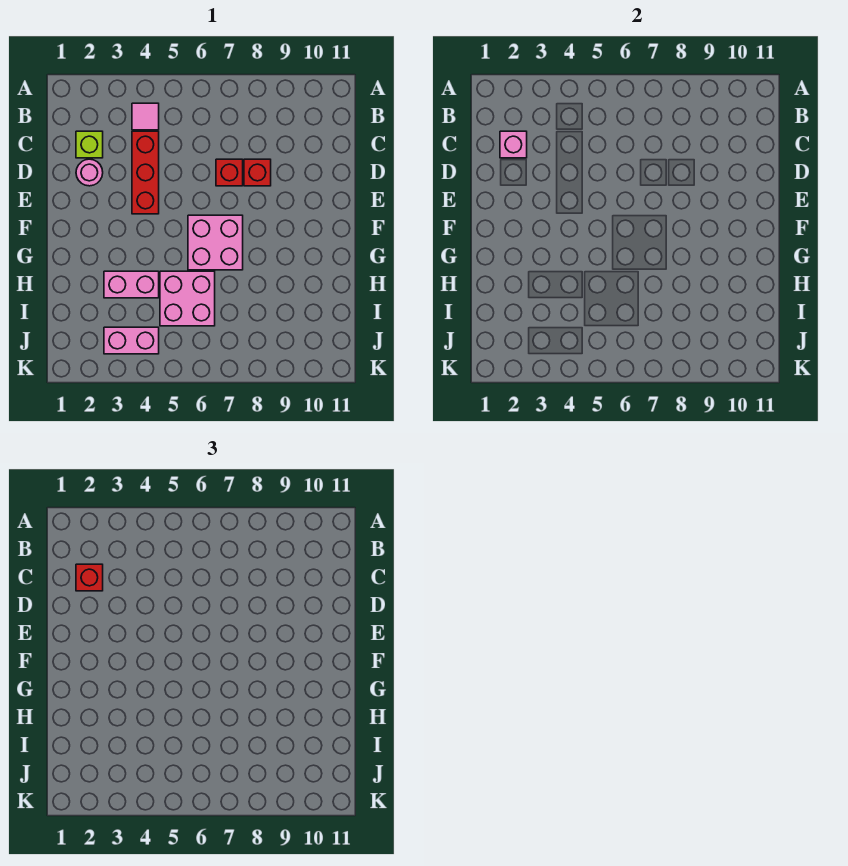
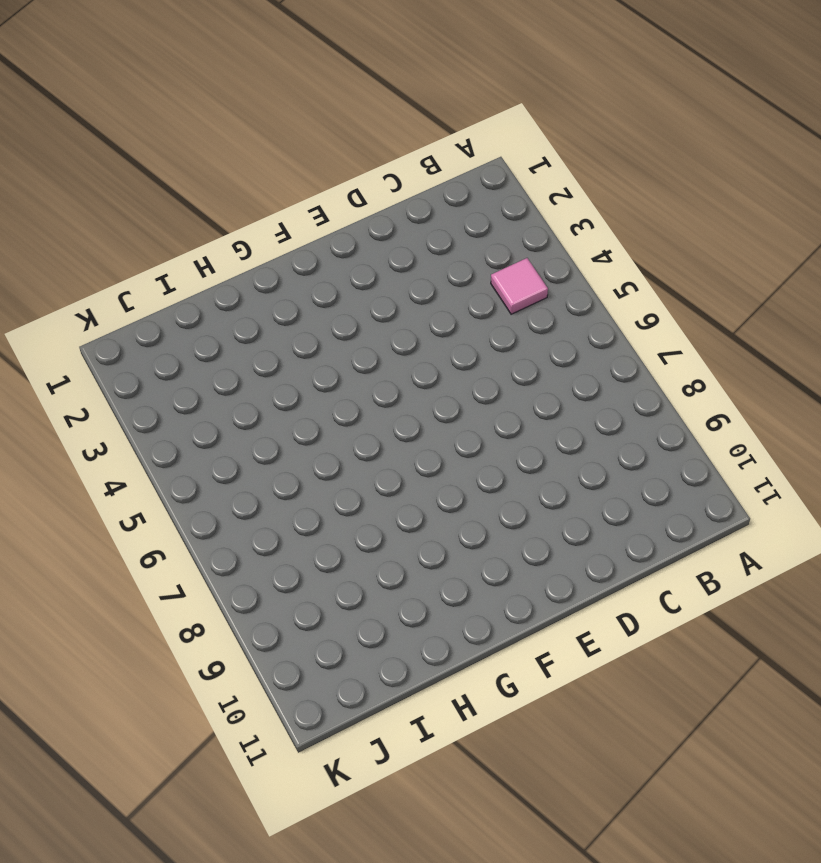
none -> lime 1x1 brick [76,131,103,158]
none -> red 1x3 brick [132,131,159,214]
none -> pink 1x1 round brick [76,159,103,186]

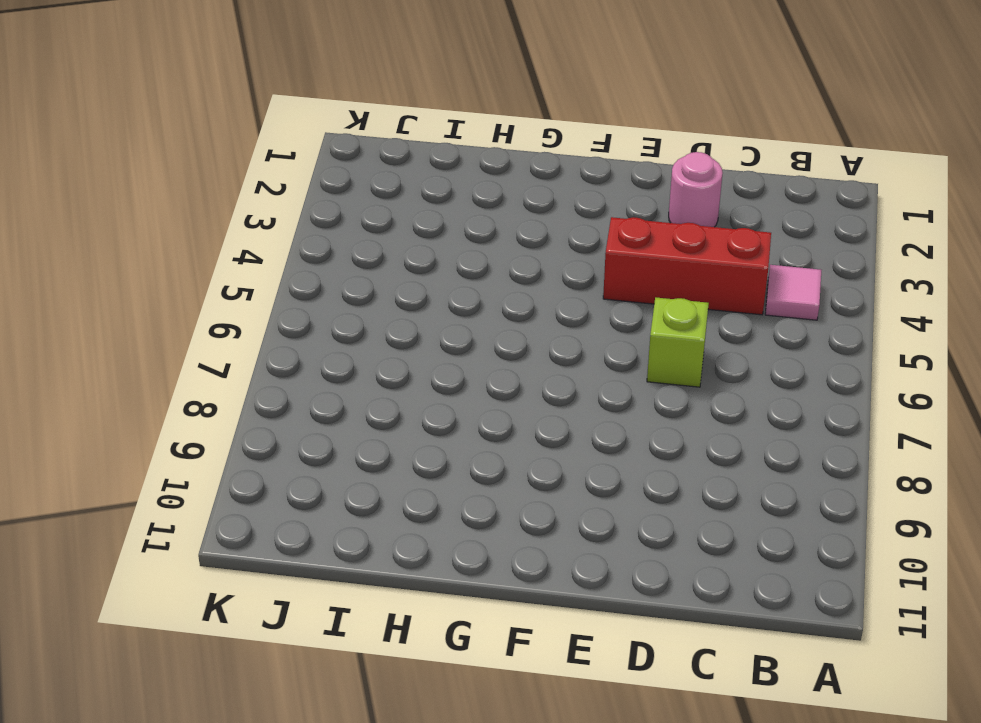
lime 1x1 brick [647,297,709,387] -> lime 1x1 brick moved to [76,131,103,158]
none -> red 1x1 brick [216,159,243,186]
none -> red 1x1 brick [244,159,271,186]
none -> pink 2x2 brick [188,215,243,270]

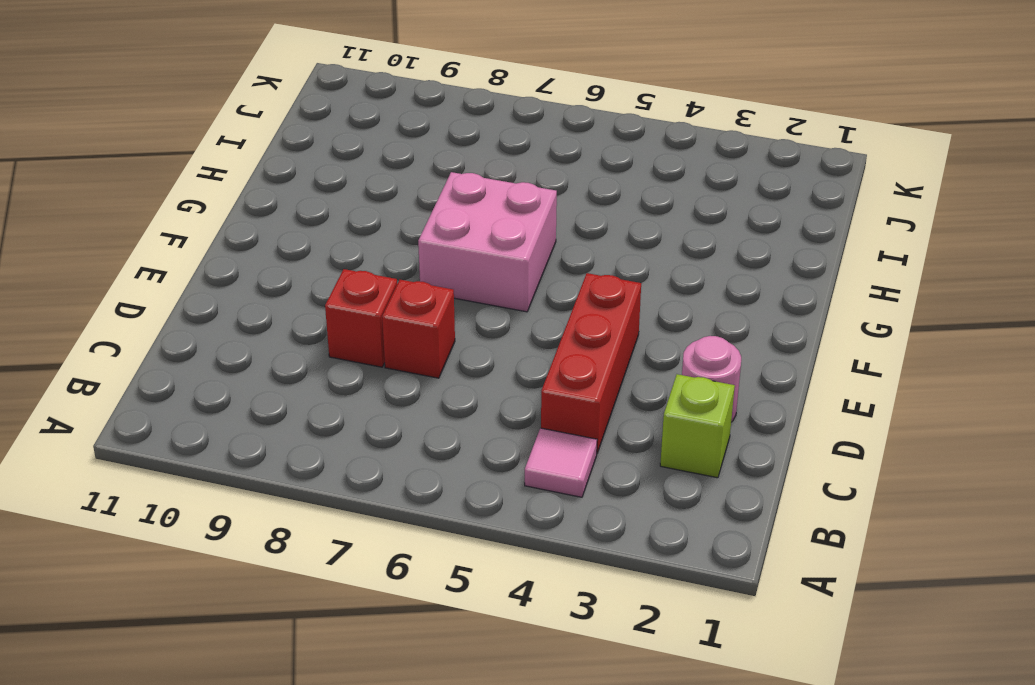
none -> pink 1x2 brick [104,271,159,298]
none -> pink 2x2 brick [160,271,215,326]
none -> pink 1x2 brick [104,327,159,354]

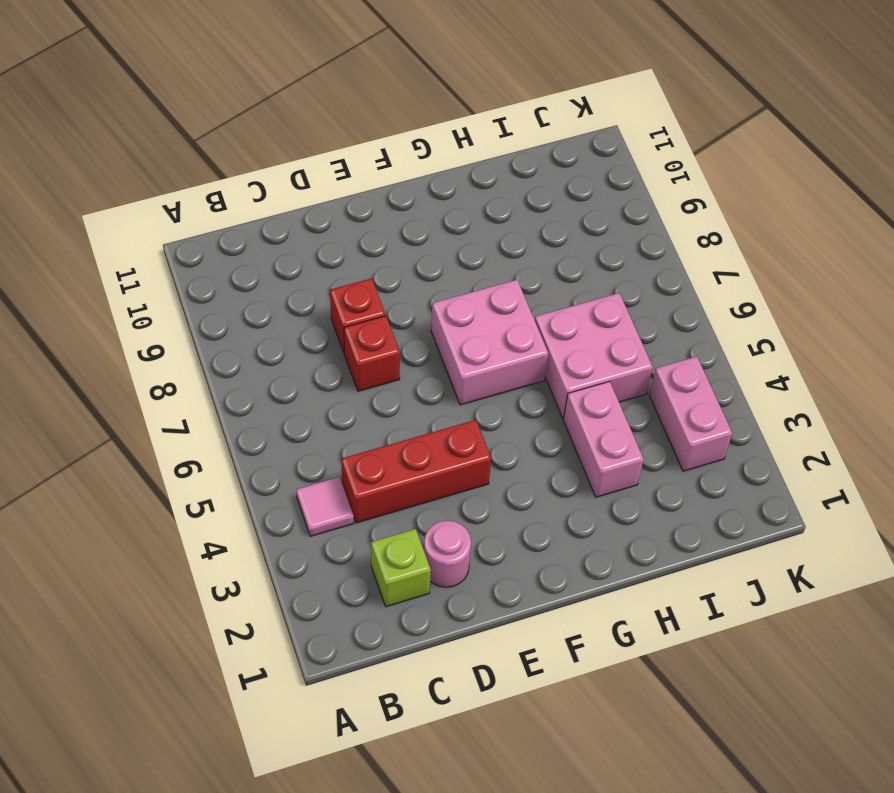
none -> pink 1x1 brick [500,131,527,158]
none -> red 1x1 brick [76,564,103,591]

